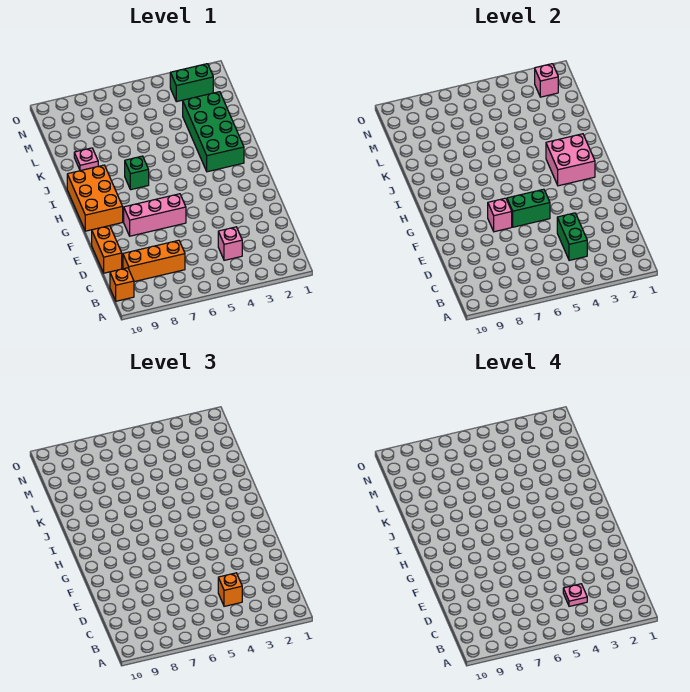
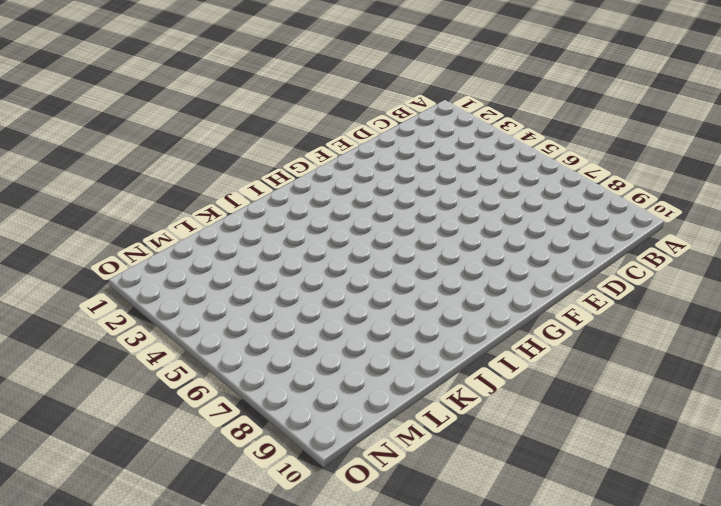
none -> orange 1x1 brick [110,268,134,301]
none -> pink 1x1 brick [218,227,242,260]
none -> orange 1x3 brick [123,240,185,282]

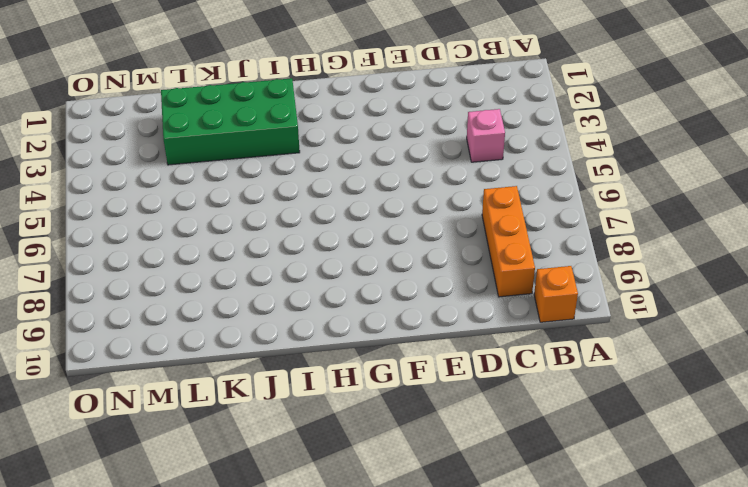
none -> orange 1x2 brick [92,226,122,273]
none -> pink 1x3 brick [124,194,186,236]
none -> orange 2x3 brick [67,165,123,231]

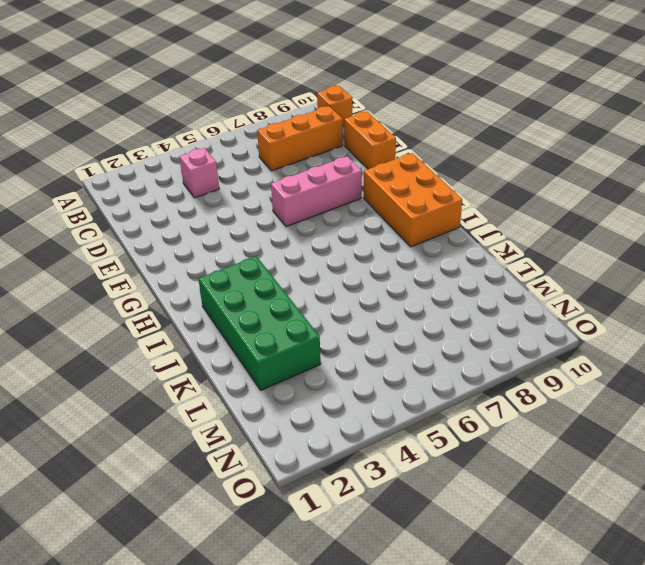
none -> green 1x1 brick [125,156,149,190]
none -> pink 1x1 plate [74,148,98,171]
none -> green 1x2 brick [170,64,213,102]

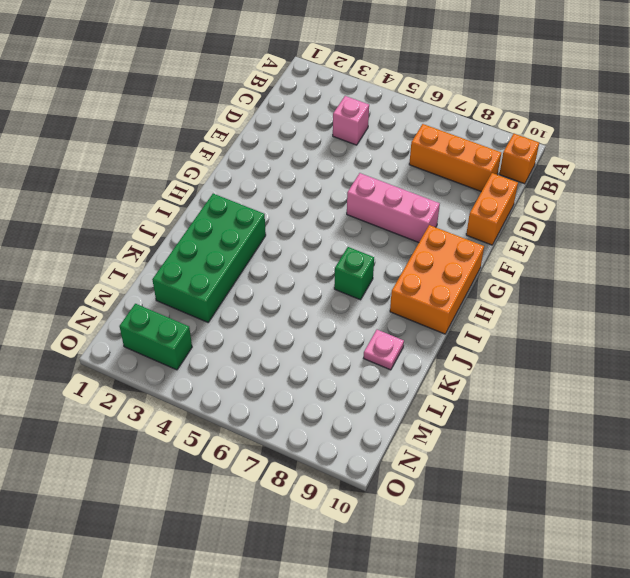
none -> green 1x2 brick [557,213,587,260]
none -> green 1x2 brick [507,189,550,227]
none -> pink 1x1 brick [488,198,512,232]

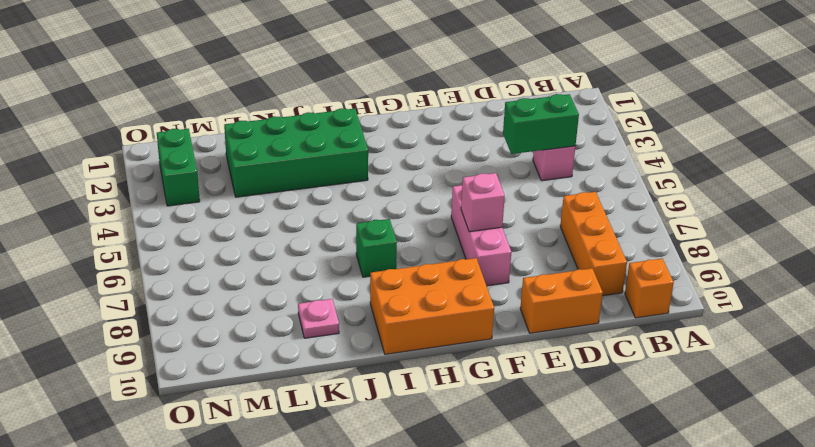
none -> green 1x2 brick [507,189,550,227]
none -> pink 2x2 brick [546,134,595,186]
none -> pink 1x1 brick [535,64,558,97]

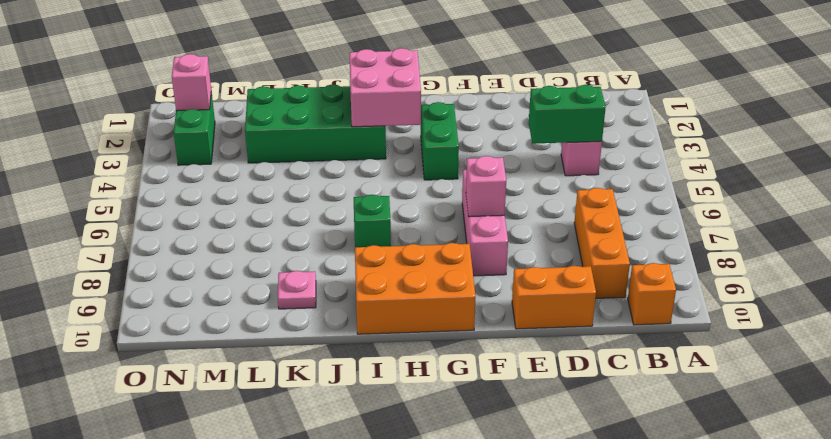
green 1x2 brick [421,102,459,180] -> green 1x2 brick moved to [507,189,550,227]
none -> orange 1x1 brick [218,573,242,606]
none -> pink 1x1 plate [563,584,587,606]

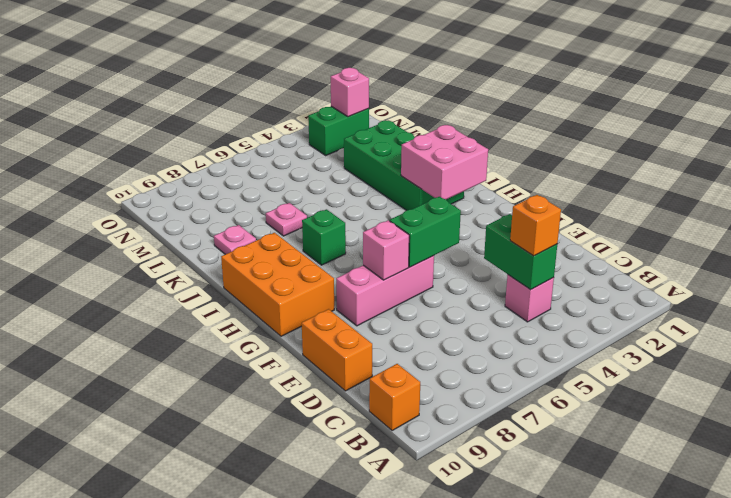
pink 1x1 plate [266,203,307,236] -> pink 1x1 plate moved to [563,584,587,606]
none -> orange 1x3 brick [123,240,185,282]

